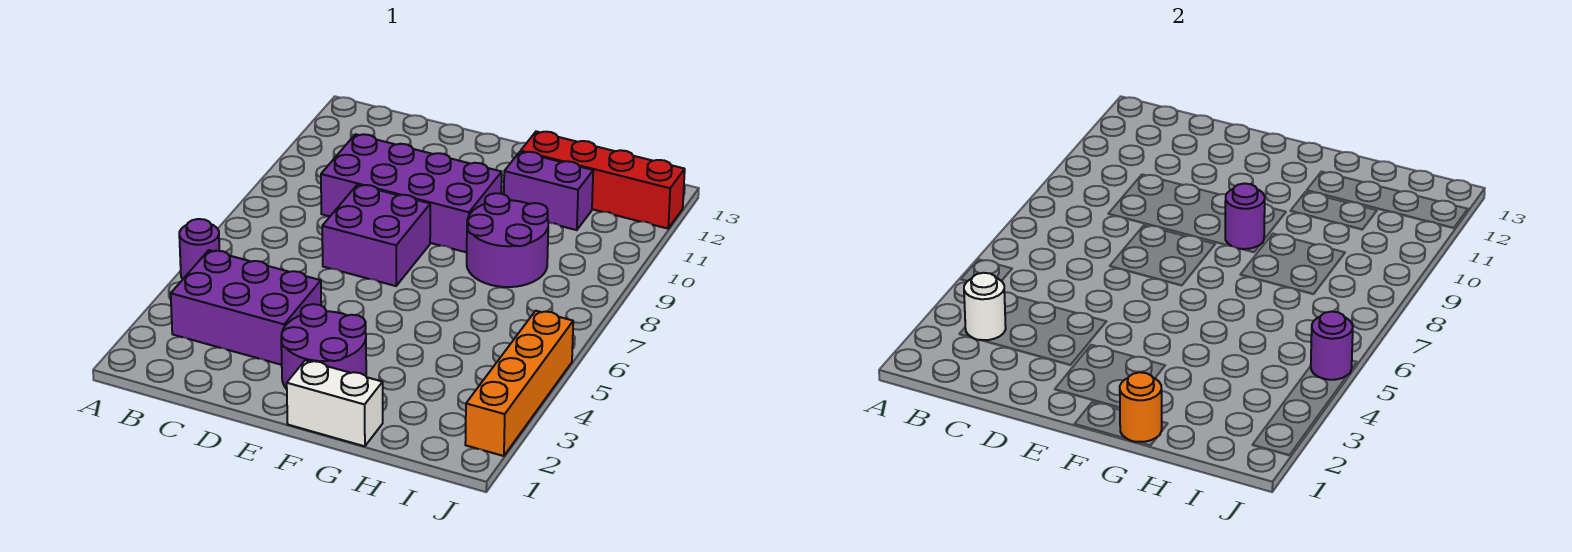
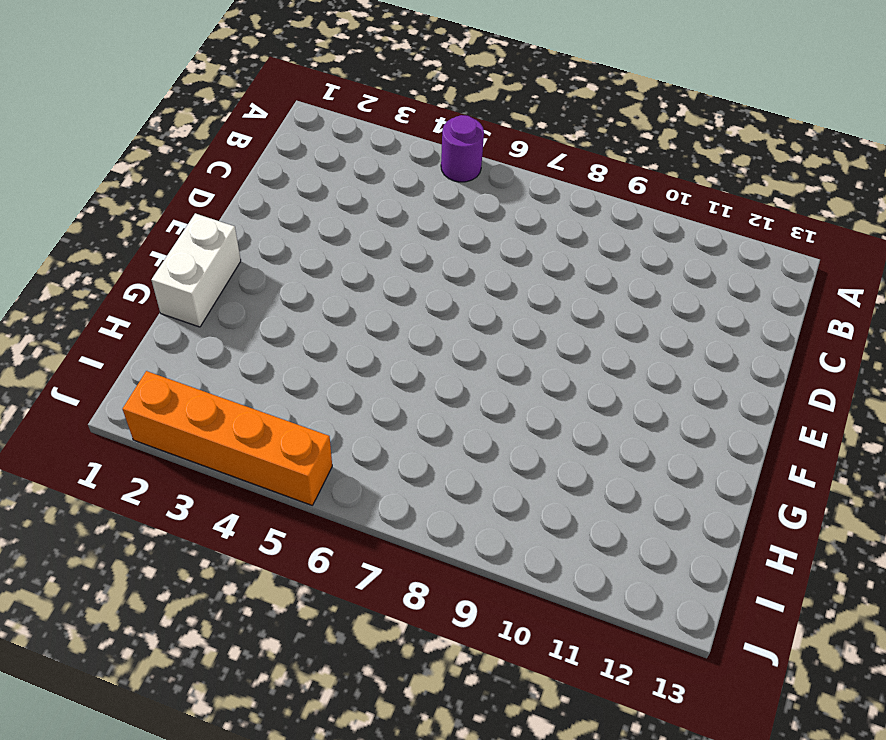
none -> purple 2x3 brick [171,250,321,365]
none -> purple 2x4 brick [321,134,502,252]
none -> purple 2x2 brick [322,185,430,286]

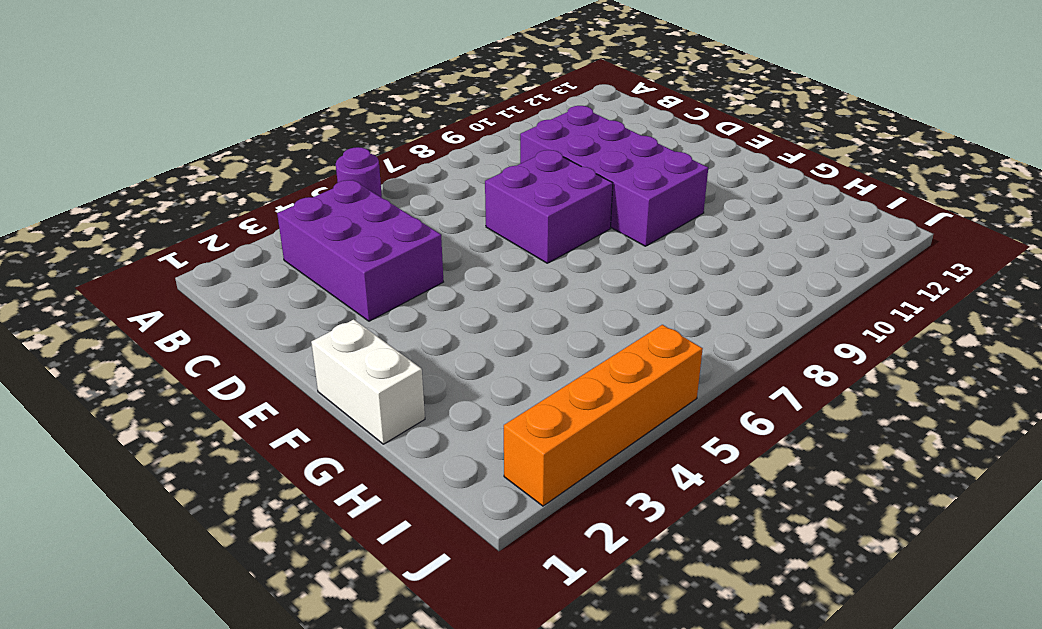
none -> purple 2x2 round brick [281,304,366,389]
none -> purple 2x2 round brick [467,193,548,287]
none -> purple 1x2 brick [504,152,593,230]

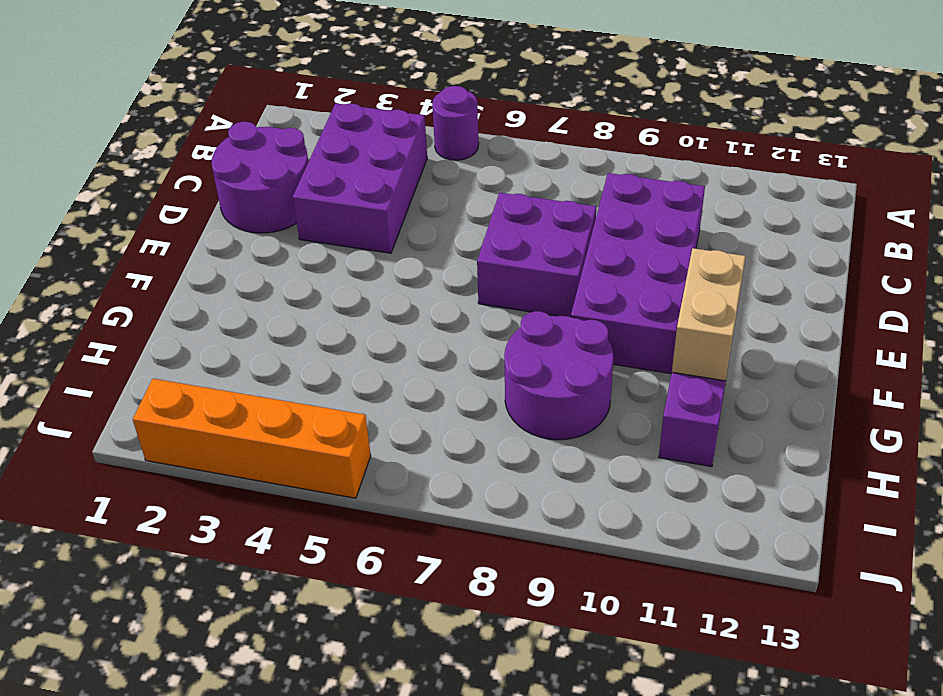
purple 2x2 round brick [212,122,308,233] -> purple 2x2 round brick moved to [281,304,366,389]
tan 1x2 brick [672,248,746,381] -> none
none -> white 1x2 brick [287,360,383,446]
none -> red 1x4 brick [521,131,685,229]
none -> white 1x1 round brick [964,273,1006,340]

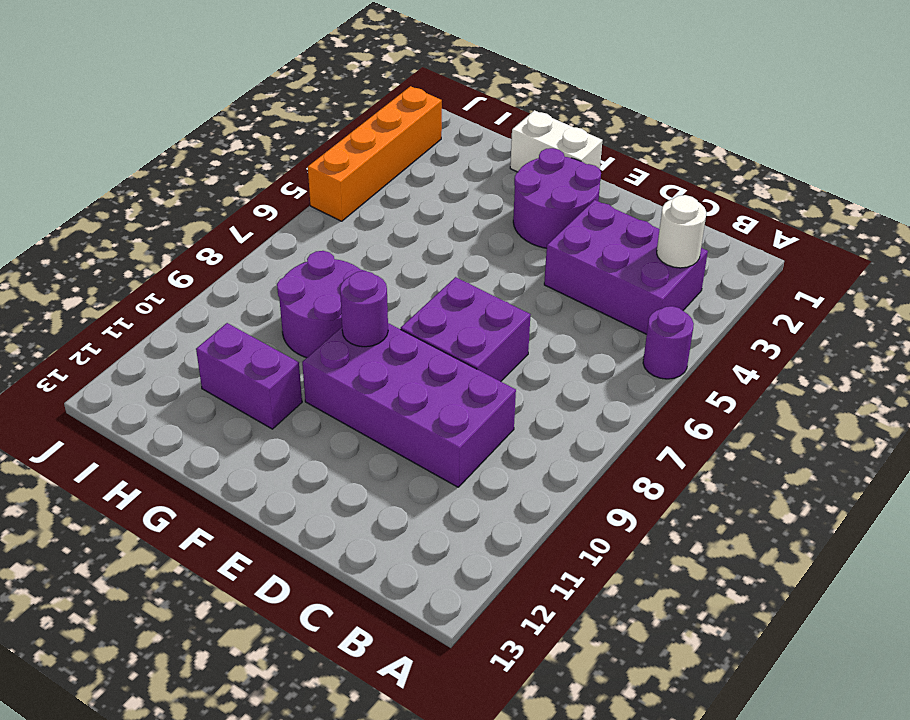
none -> red 1x4 brick [521,131,685,229]
none -> orange 1x1 round brick [1120,372,1162,442]
none -> purple 1x1 round brick [1311,312,1353,380]

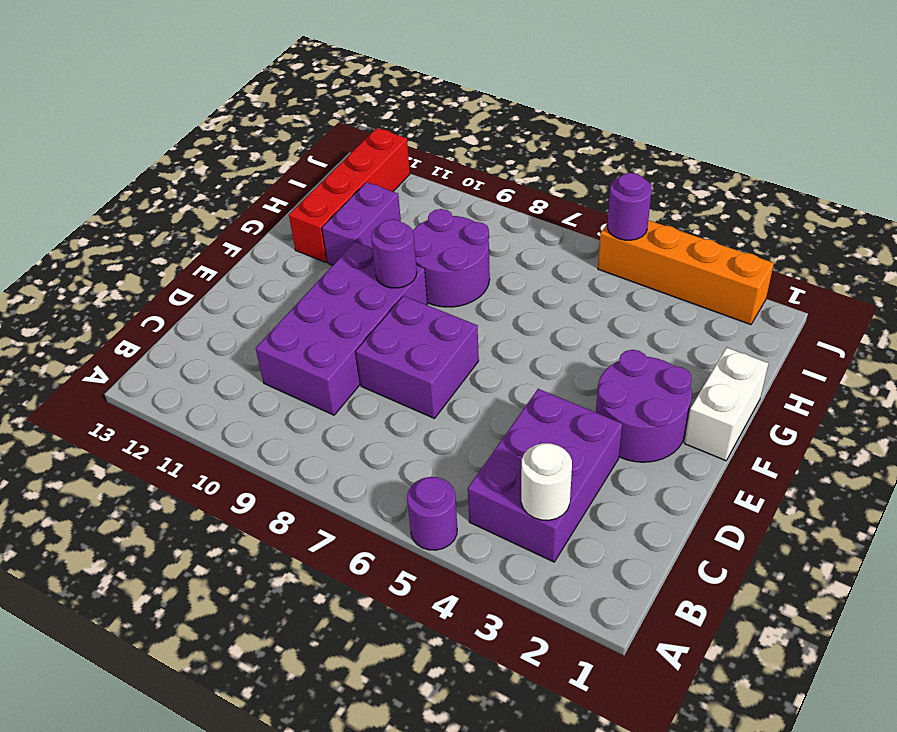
none -> orange 1x1 round brick [1120,372,1162,442]

